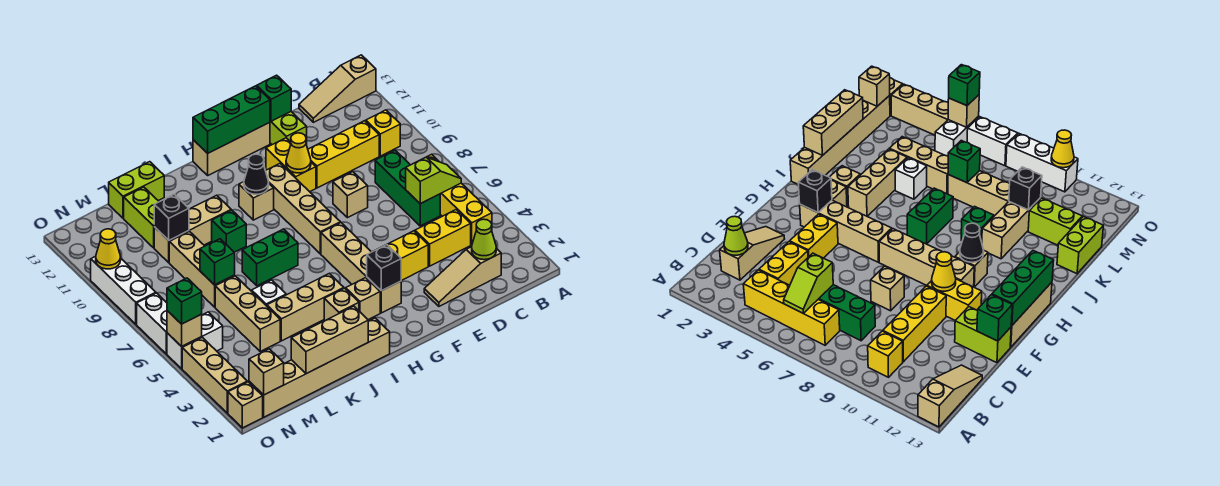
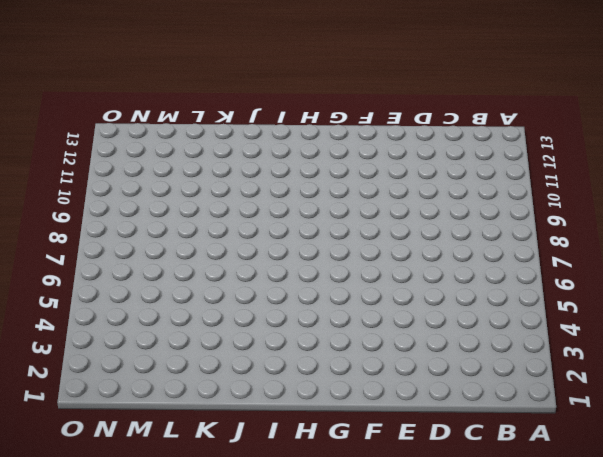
none -> tan 1x3 slope [299,55,376,122]
none -> yellow 1x4 brick [427,154,492,245]
none -> yellow 1x1 brick [366,110,400,156]
none -> tan 1x3 slope [424,247,501,306]

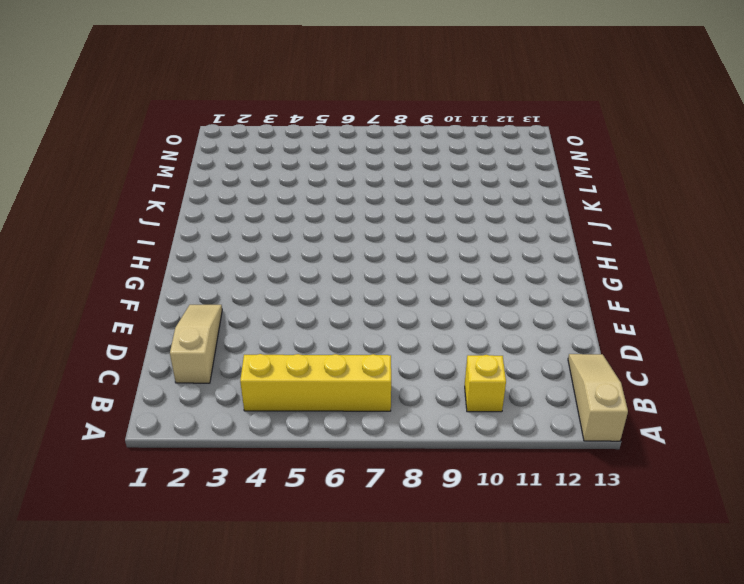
none -> yellow 1x2 brick [415,210,471,266]
none -> green 1x3 brick [375,150,440,226]
none -> yellow 1x3 brick [308,121,379,188]
none -> yellow 1x2 brick [387,231,428,281]

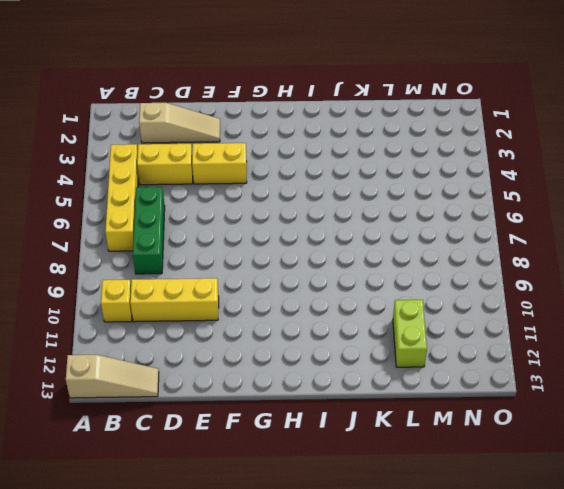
none -> tan 1x1 brick [333,172,368,218]
none -> lime 1x2 brick [270,112,307,145]
none -> yellow 1x2 brick [266,138,316,192]
none -> tan 1x3 brick [193,122,270,175]

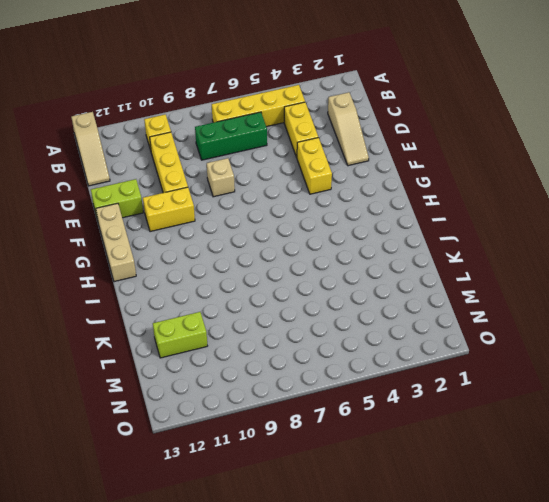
none -> tan 1x4 brick [321,223,401,313]
none -> tan 1x4 brick [266,164,340,254]
none -> tan 1x1 brick [346,278,380,320]
none -> tan 1x1 brick [239,182,274,220]

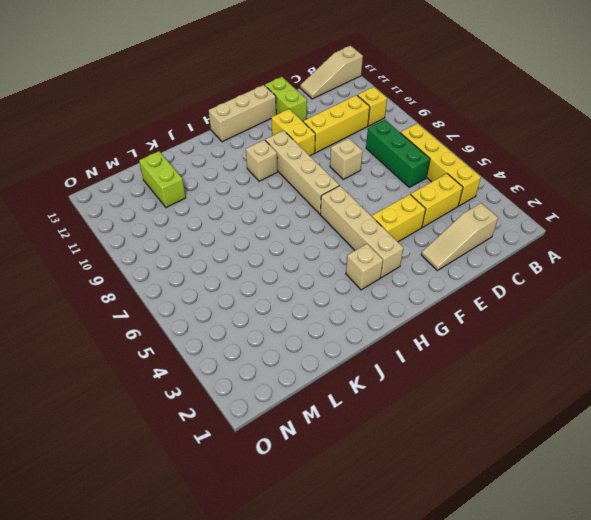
none -> tan 1x6 brick [249,318,390,417]
none -> tan 1x1 brick [324,288,359,321]
none -> tan 1x3 brick [267,274,344,341]
none -> green 1x2 brick [242,229,298,286]

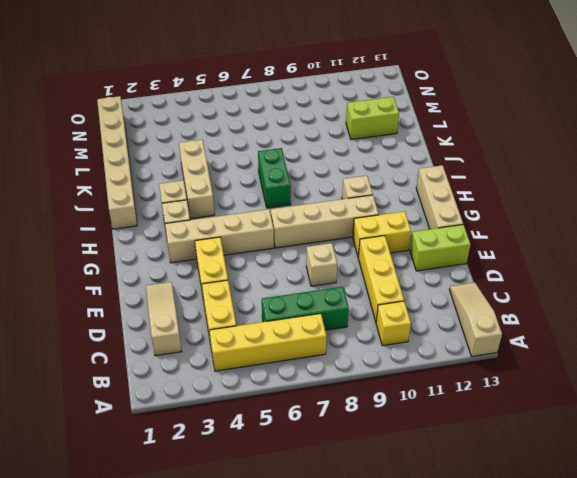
none -> green 1x1 brick [212,210,246,252]
none -> tan 1x3 brick [154,195,231,263]
none -> white 1x1 brick [252,280,286,306]
none -> lime 1x2 brick [109,162,164,218]

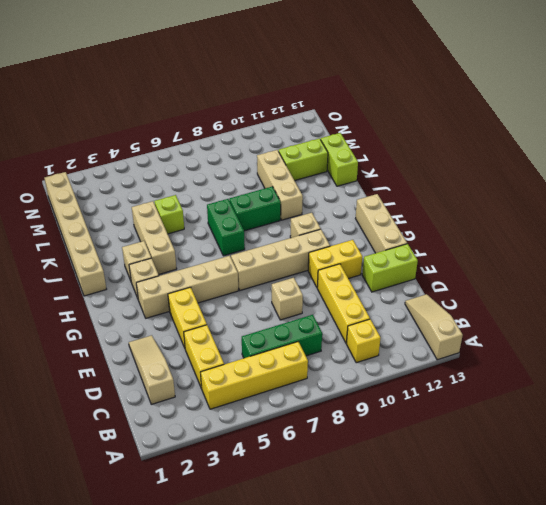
green 1x2 brick [229,187,281,231] -> green 1x1 brick [212,210,246,252]
lime 1x1 brick [154,195,184,234] -> white 1x1 brick [252,280,286,306]
none -> tan 1x3 brick [215,276,280,351]
none -> tan 1x3 brick [169,232,235,307]
none -> white 1x2 brick [167,312,223,369]
none -> tan 1x1 brick [228,382,263,428]

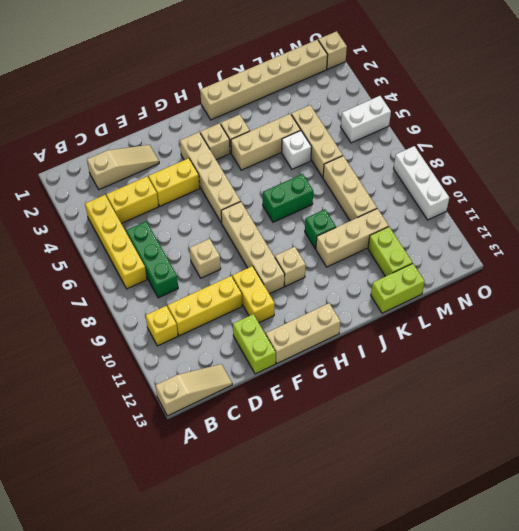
none -> tan 1x3 brick [182,337,247,413]
none -> white 1x2 brick [137,293,167,354]
none -> lime 1x2 slope [406,157,461,204]
none -> lime 1x1 cone [472,219,496,260]

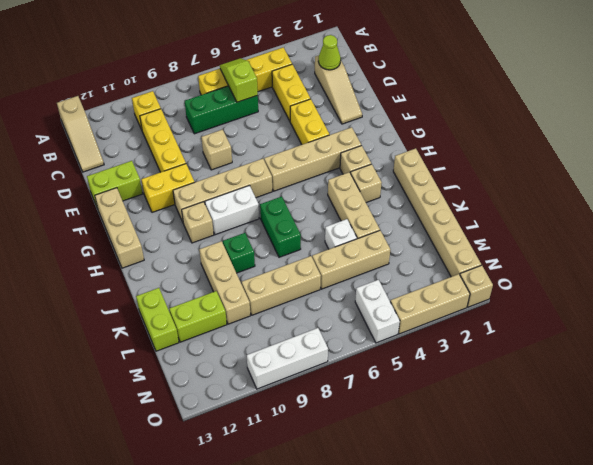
white 1x2 brick [205,185,259,235] -> white 1x2 brick moved to [137,293,167,354]
none -> green 1x1 brick [257,75,291,121]
none -> yellow 1x1 cone [286,133,311,173]
none -> green 1x3 brick [193,86,270,153]
none -> black 1x1 brick [367,245,401,291]

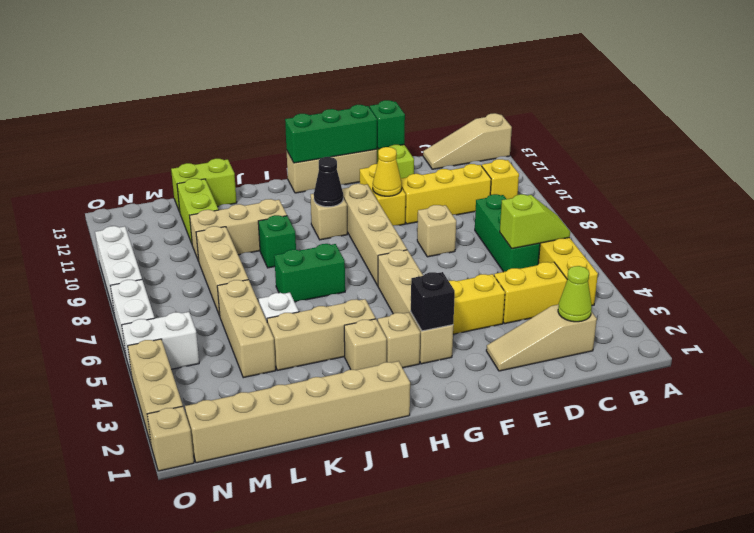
none -> tan 1x3 brick [291,306,368,374]
none -> green 1x1 brick [200,239,235,285]
none -> black 1x1 brick [154,194,189,240]
none -> tan 1x1 brick [249,349,284,395]

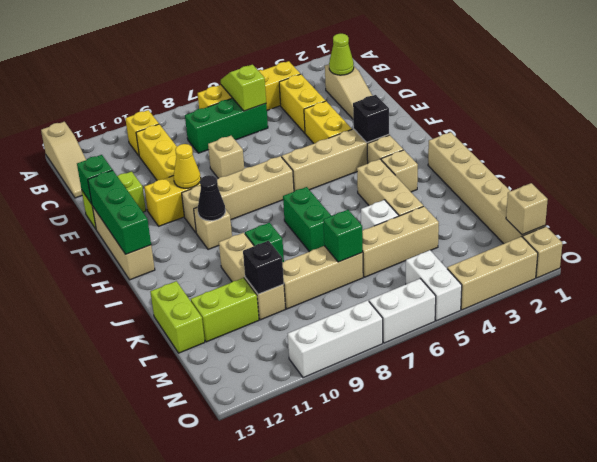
none -> tan 1x3 brick [291,306,368,374]
none -> tan 1x1 brick [167,311,202,347]
none -> yellow 1x1 cone [96,229,121,269]
none -> green 1x1 brick [167,278,202,324]

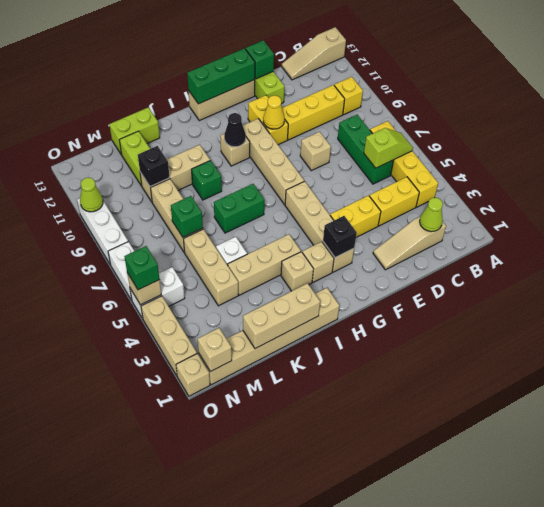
lime 1x1 cone [80,178,103,212] -> yellow 1x1 cone [96,229,121,269]

